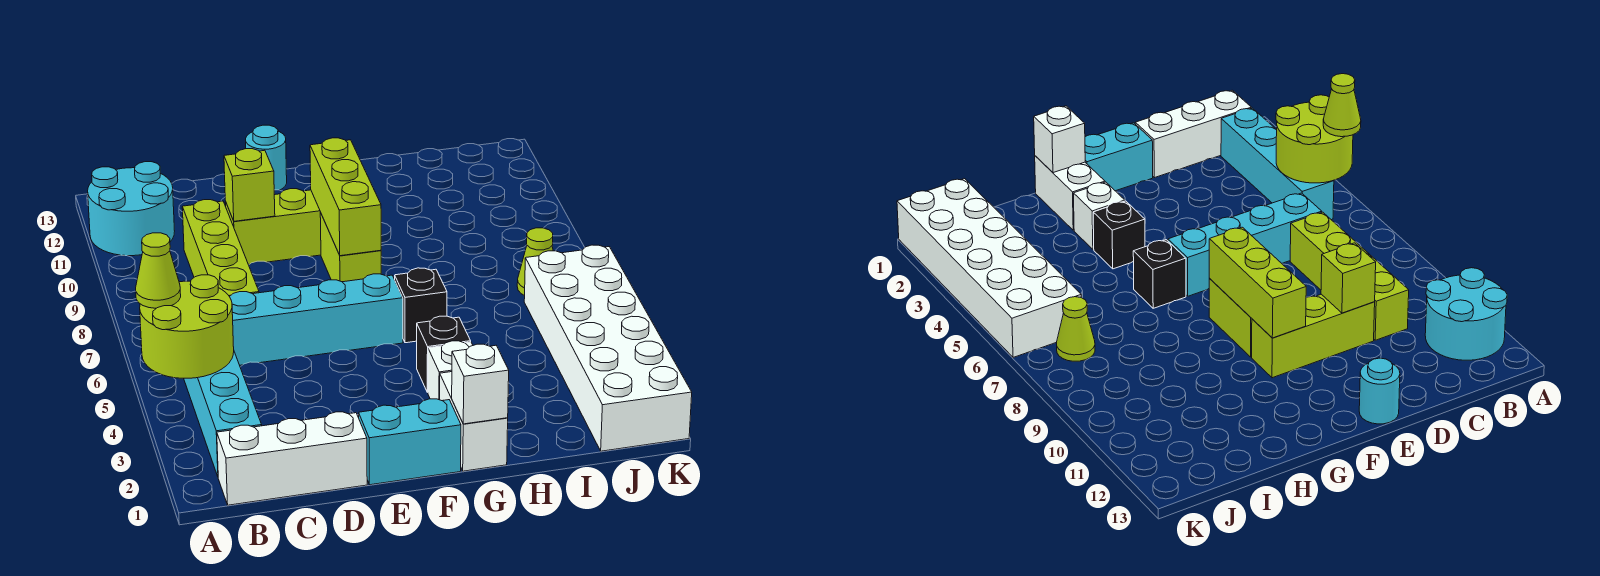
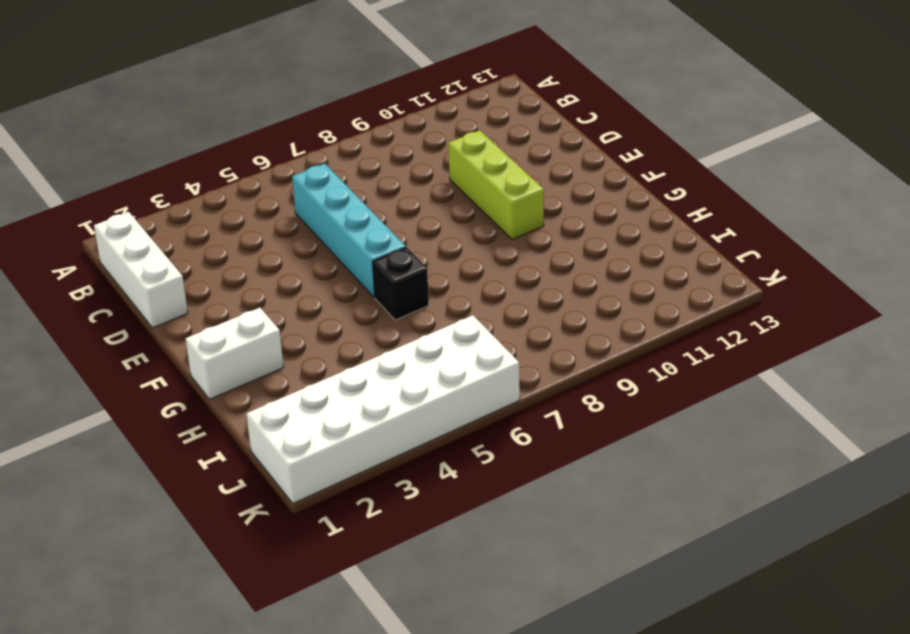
none -> cyan 2x2 round brick [88,162,175,256]
none -> cyan 1x4 brick [184,352,262,476]
none -> lime 1x4 brick [182,200,259,297]

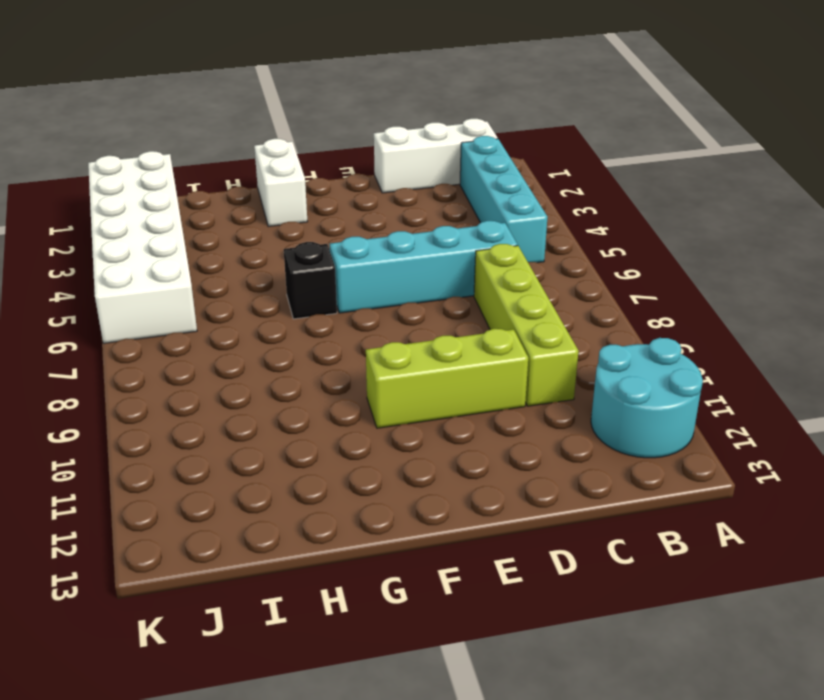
none -> cyan 1x2 brick [359,399,461,485]
none -> cyan 1x1 round brick [246,125,287,190]
none -> lime 1x2 brick [320,212,381,282]

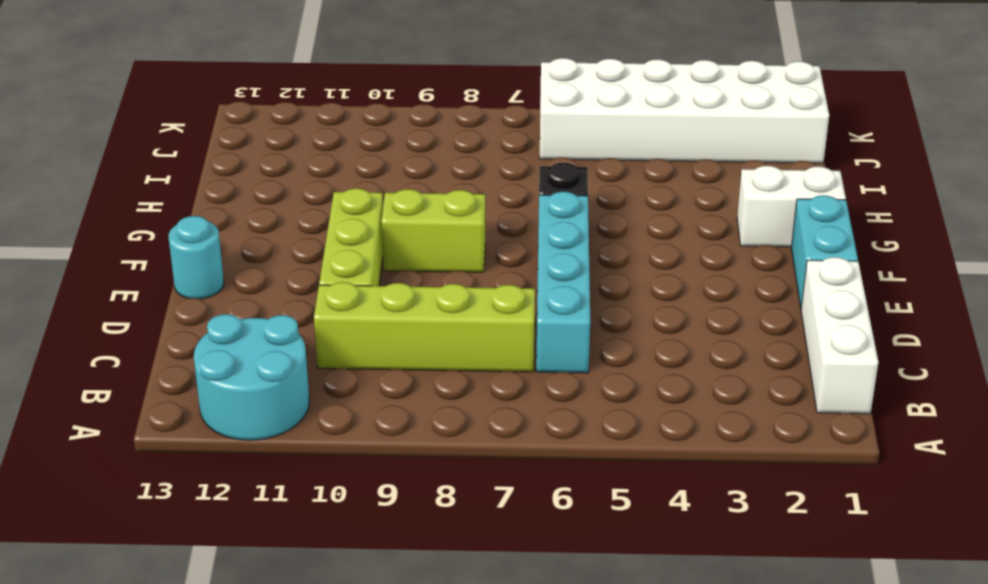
none -> cyan 1x4 brick [184,352,262,476]
none -> white 1x1 brick [428,341,473,400]
none -> black 1x1 brick [417,316,471,392]

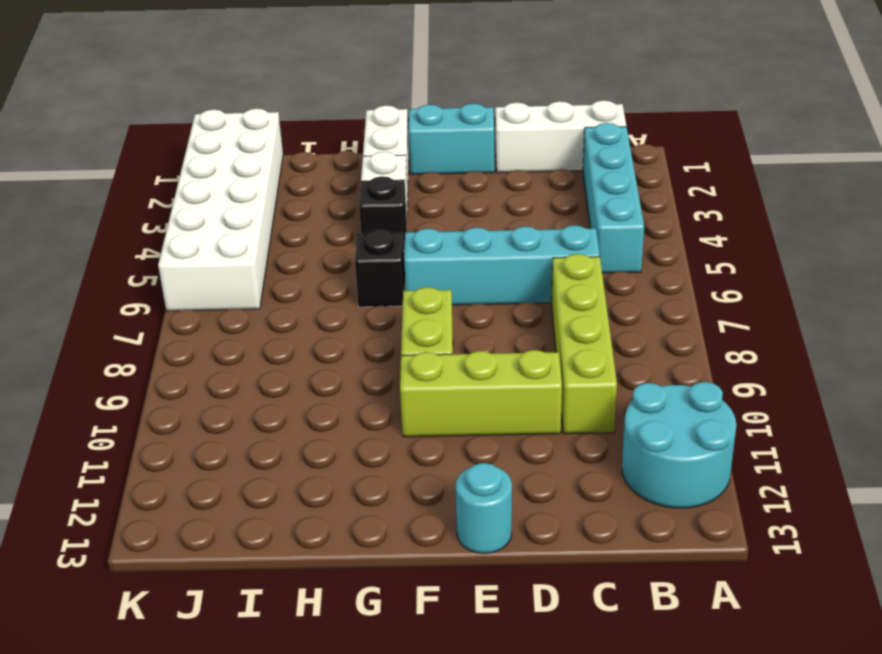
none -> lime 1x1 cone [517,228,553,296]
none -> lime 2x2 round brick [140,275,234,378]
none -> lime 1x1 brick [224,149,275,221]

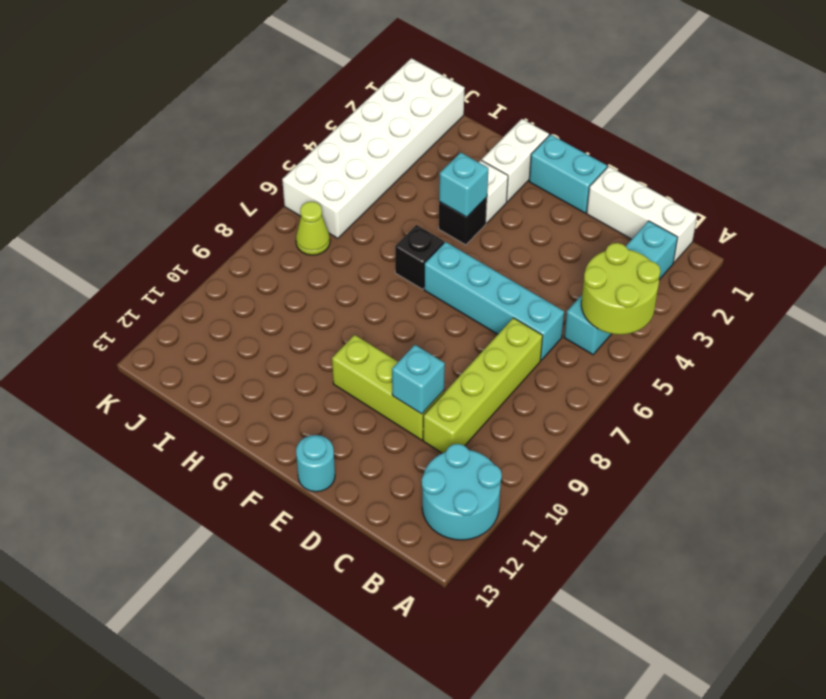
cyan 1x1 brick [392,345,445,414] -> lime 1x1 brick [224,149,275,221]
cyan 1x1 brick [439,152,488,217] -> none
none -> lime 1x2 brick [320,212,381,282]
none -> lime 1x3 brick [310,138,381,256]
none -> white 1x1 brick [452,344,509,424]

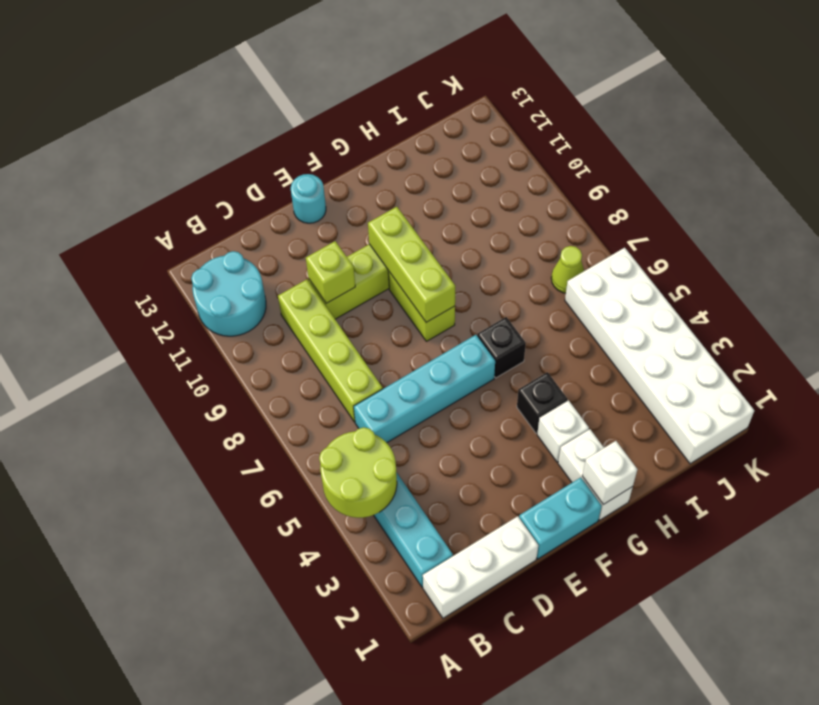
none -> lime 1x1 cone [136,233,181,308]

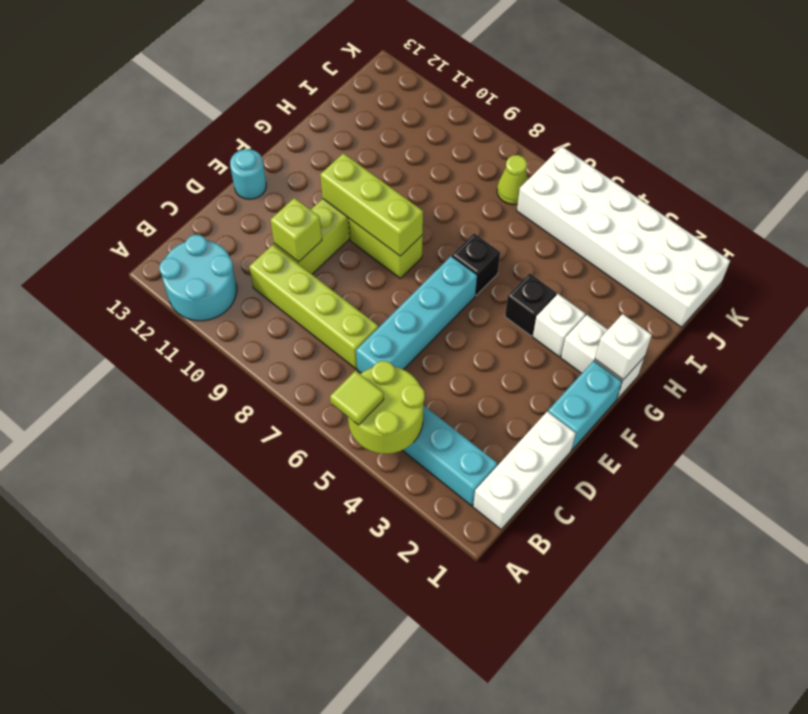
lime 1x1 tile [330,371,384,425] -> lime 1x1 cone [136,233,181,308]

